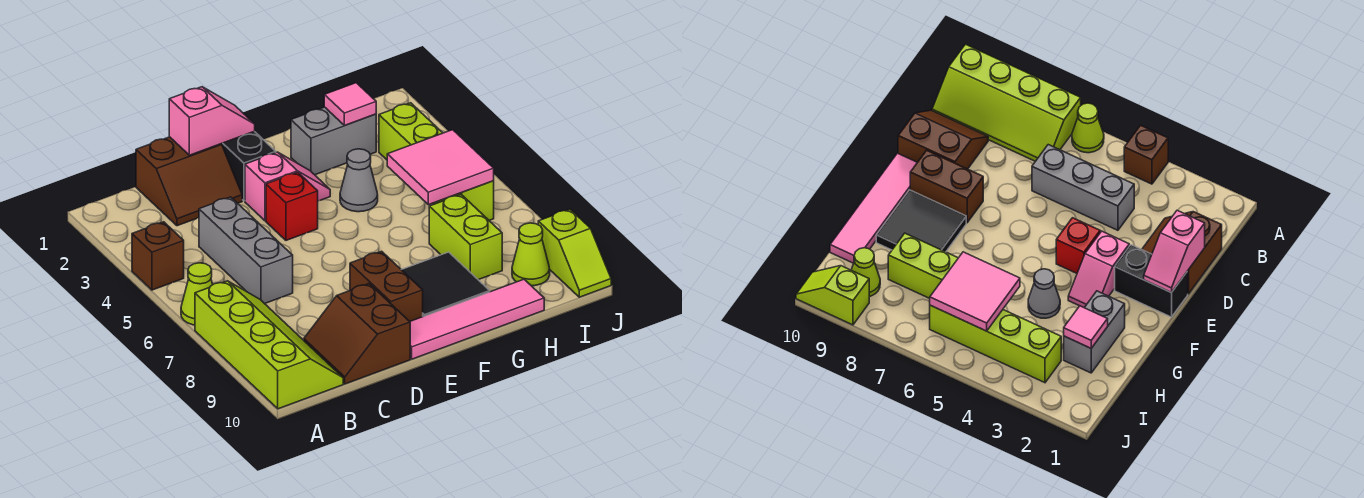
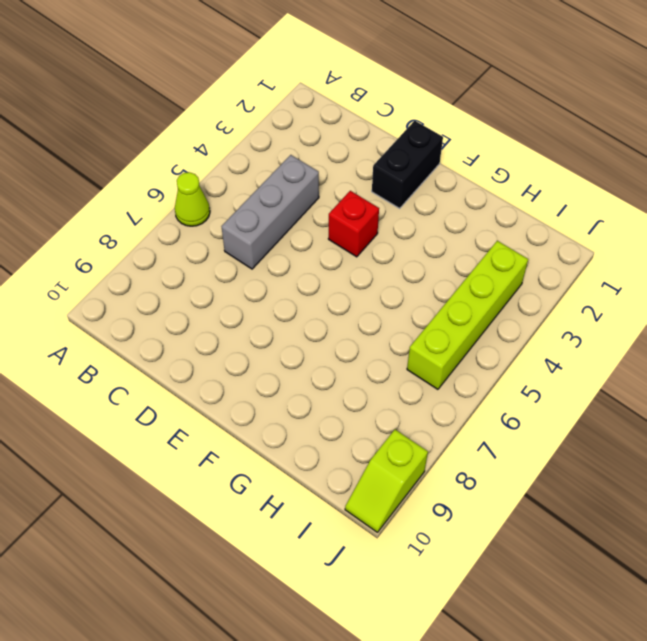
none -> brown 1x1 brick [132,222,184,290]
none -> lime 2x4 slope [195,281,343,409]
none -> brown 2x2 slope [136,137,242,226]

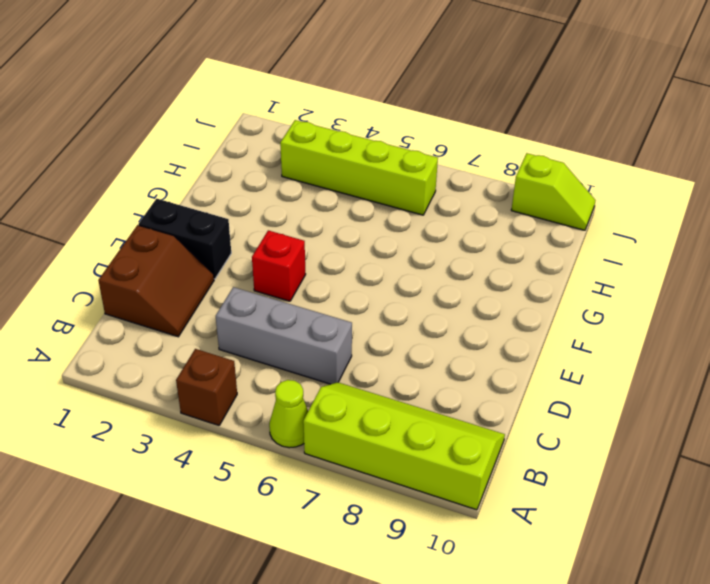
none -> brown 2x2 slope [304,284,410,384]
none -> pink 1x2 slope [245,152,330,221]
none -> brown 1x2 brick [350,251,423,321]

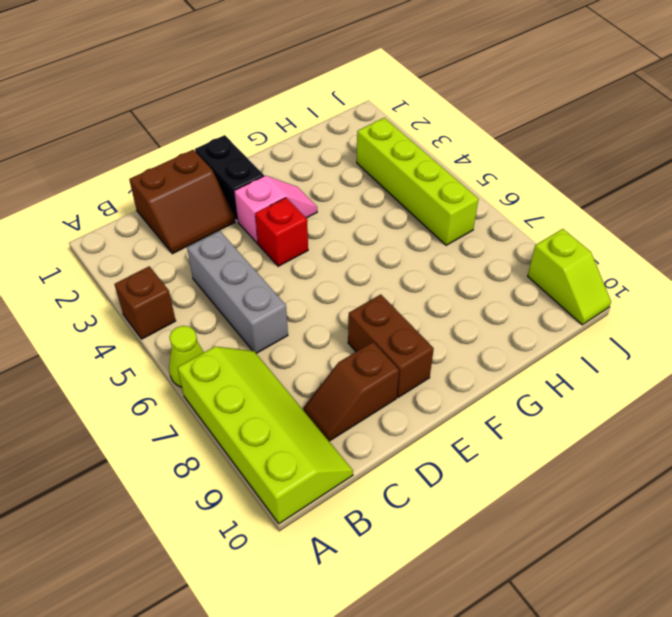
brown 1x2 slope [304,342,399,441] -> brown 2x2 slope [304,284,410,384]
none -> pink 1x4 tile [410,279,544,359]
none -> black 2x2 tile [401,252,490,316]
none -> grey 1x2 brick [291,107,376,175]

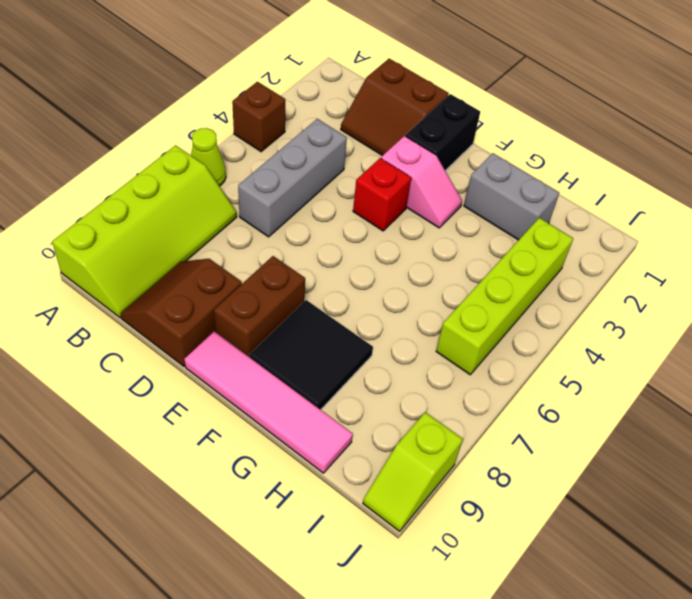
none -> grey 1x1 cone [340,149,378,212]
none -> lime 1x2 brick [429,195,502,280]
none -> lime 1x1 cone [512,223,550,286]

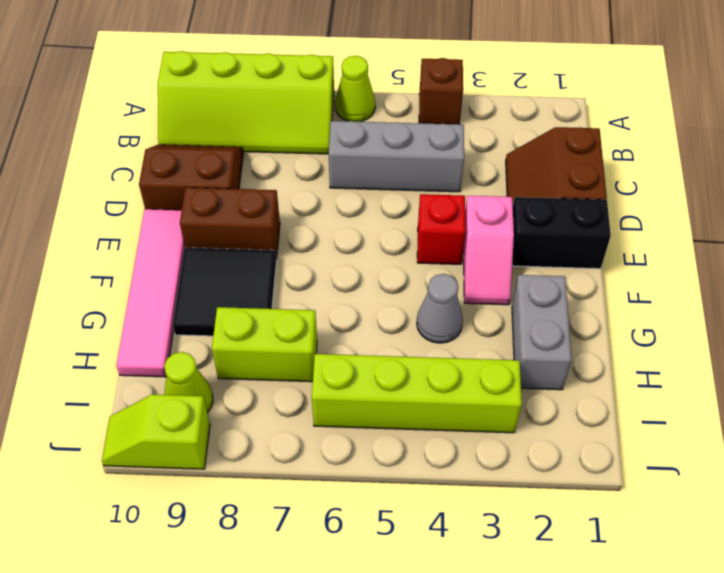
none -> pink 1x2 slope [169,87,255,155]
none -> pink 1x1 tile [324,83,376,125]
none -> pink 2x2 tile [387,130,494,205]

